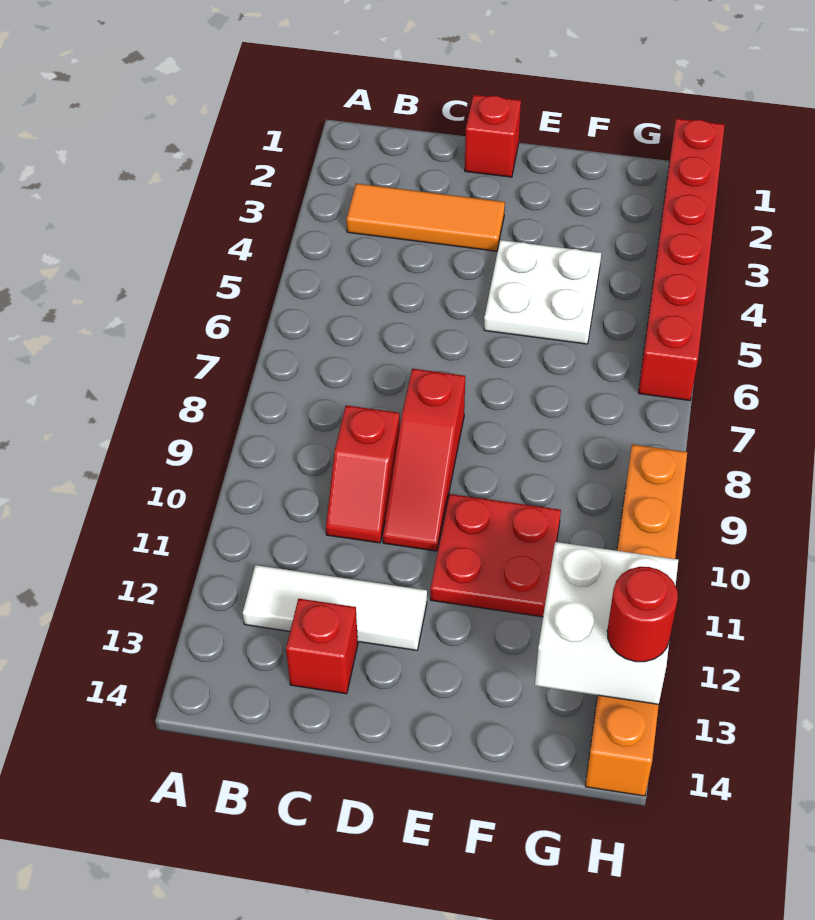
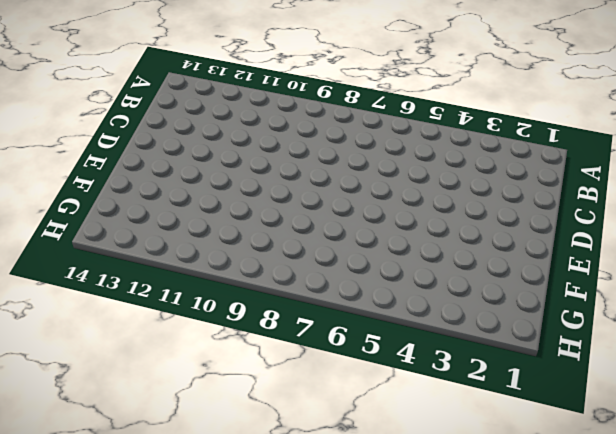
none -> orange 1x3 tile [347,183,505,251]
none -> white 1x3 tile [243,565,427,650]
none -> red 1x2 slope [326,405,400,543]

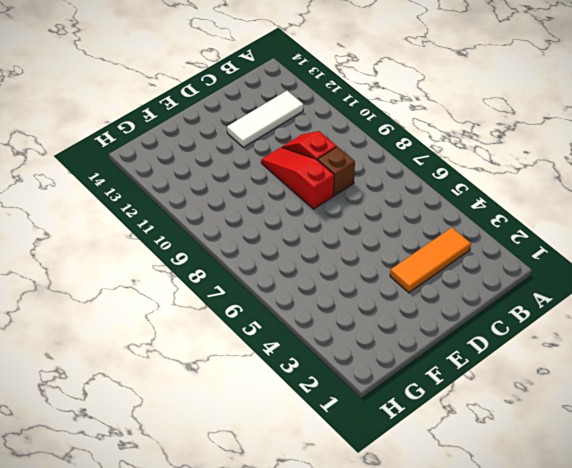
brown 1x1 brick [318,147,355,196] -> none
none -> red 1x1 brick [286,599,358,694]
none -> red 1x1 brick [465,95,521,177]
none -> white 2x2 plate [484,240,601,344]

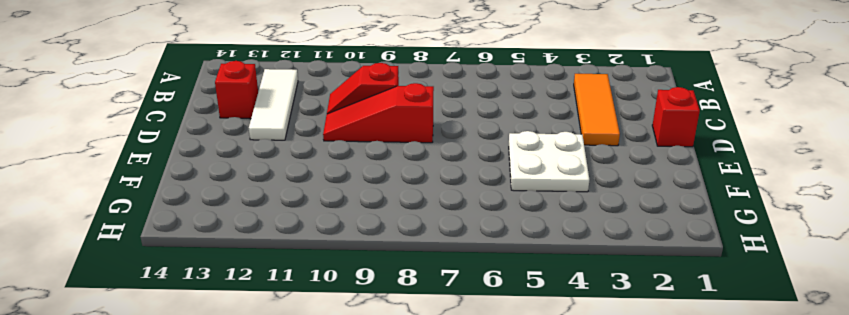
none -> red 2x2 plate [430,494,561,617]
none -> red 1x6 brick [638,119,725,400]
none -> orange 1x6 brick [585,444,687,796]

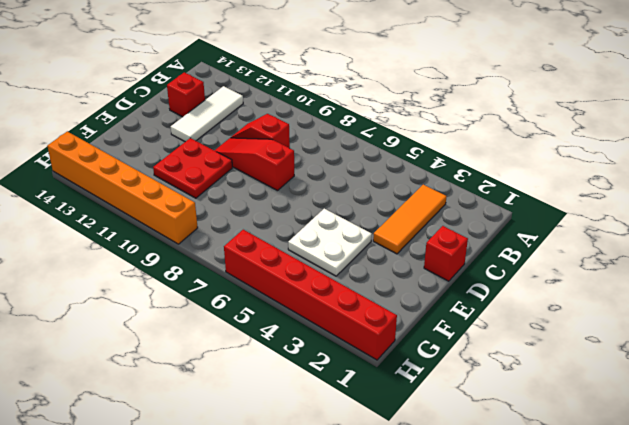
none -> white 2x2 brick [535,542,678,704]
none -> red 1x1 round brick [607,567,678,662]

